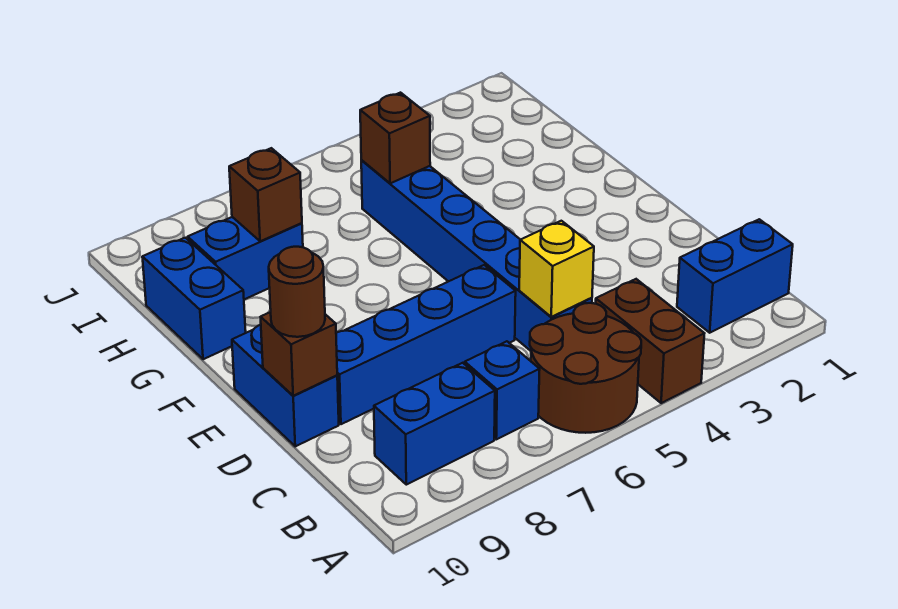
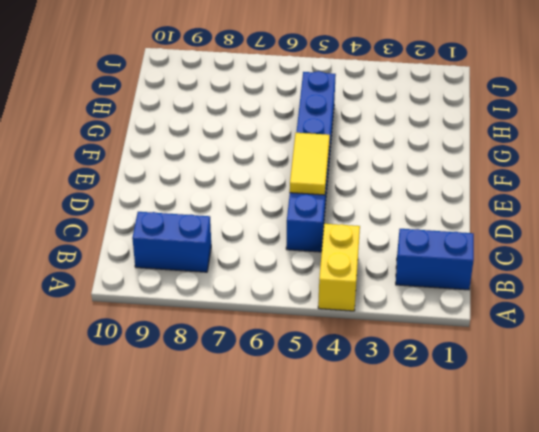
yellow 1x2 brick [318,224,360,311] -> brown 1x2 brick [596,279,704,403]
yellow 1x2 tile [290,133,330,195] -> none
none -> brown 2x2 round brick [530,303,641,433]
none -> blue 1x1 brick [465,341,540,439]
none -> blue 1x4 brick [336,265,516,424]

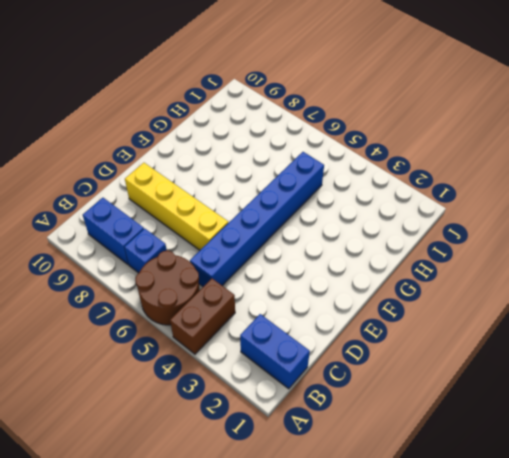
yellow 1x4 brick [125,163,228,250] -> blue 1x4 brick [336,265,516,424]
none -> blue 1x2 brick [232,325,339,446]
none -> blue 1x2 brick [142,238,246,359]
none -> blue 1x2 brick [188,217,303,299]

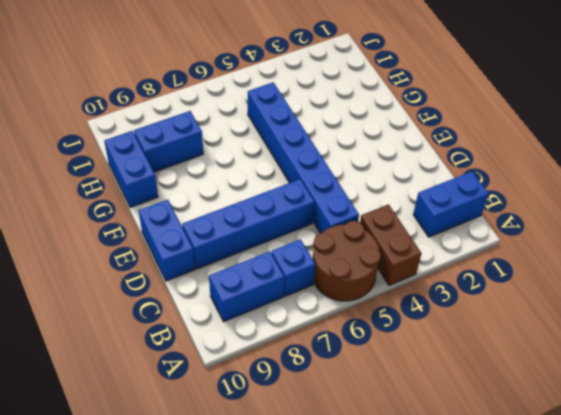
none -> yellow 1x1 brick [519,221,594,317]
none -> brown 1x1 brick [261,312,337,396]
none -> brown 1x1 brick [360,93,430,183]

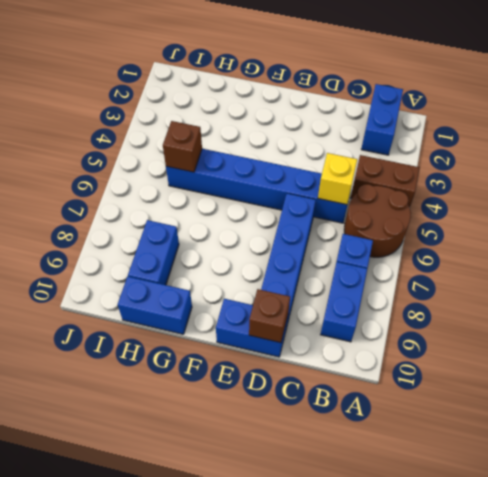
none -> brown 1x1 brick [229,148,302,241]
none -> brown 1x1 round brick [269,247,325,337]

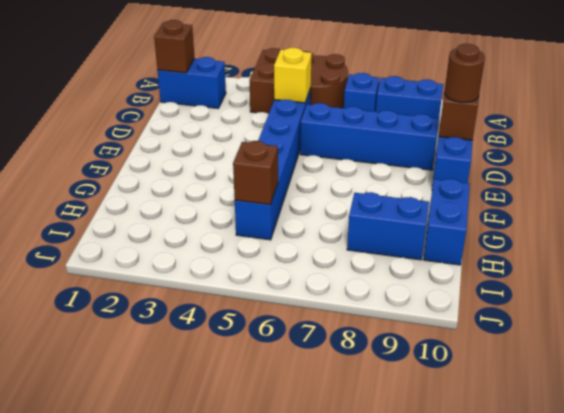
brown 1x1 brick [154,20,195,73] -> brown 1x1 brick moved to [229,148,302,241]

